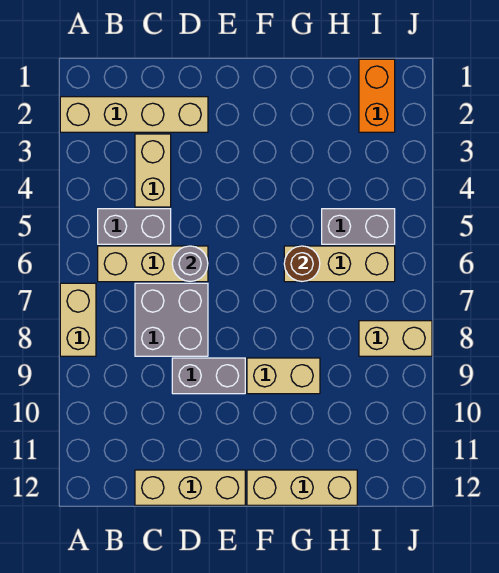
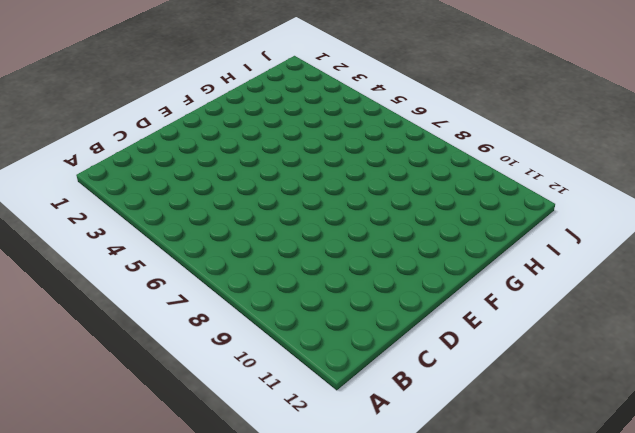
none -> tan 1x4 brick [60,97,208,132]
none -> tan 1x2 brick [60,283,96,356]
none -> grey 1x2 brick [98,209,171,244]

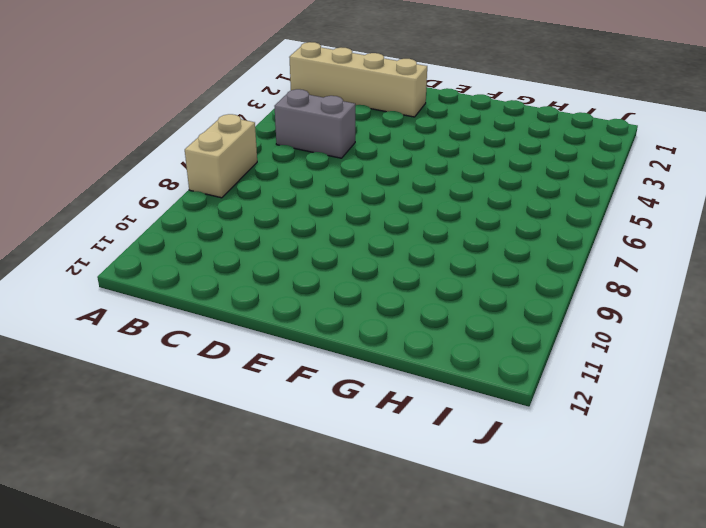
none -> tan 1x3 brick [98,246,208,282]
none -> tan 1x2 brick [135,134,171,207]
none -> grey 2x2 brick [135,283,208,356]

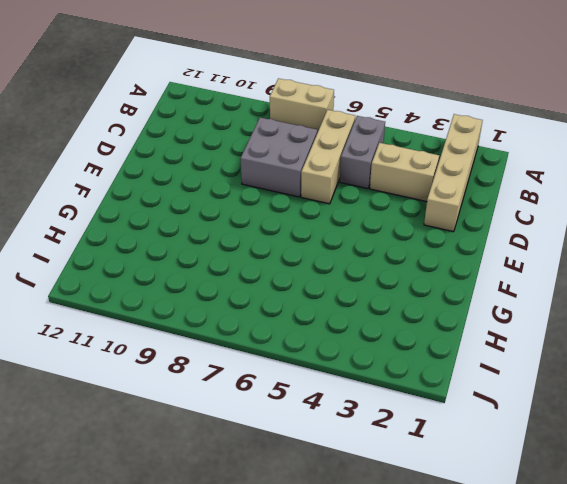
none -> tan 1x3 brick [135,470,245,505]
none -> grey 1x2 brick [172,358,245,394]
none -> tan 1x2 brick [247,358,320,394]

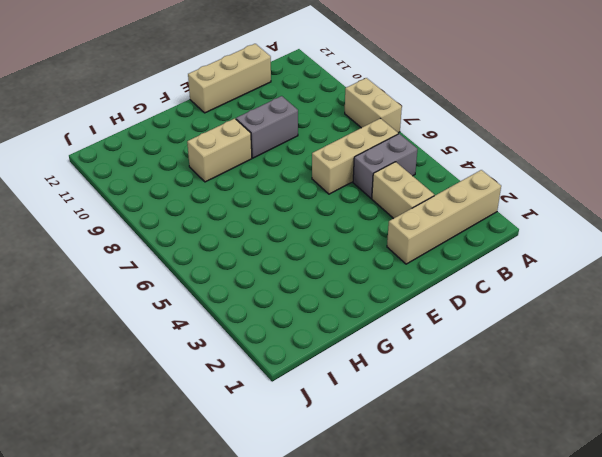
none -> grey 2x2 brick [135,283,208,356]
none -> tan 1x3 brick [247,470,357,505]
none -> tan 1x3 brick [284,246,395,282]

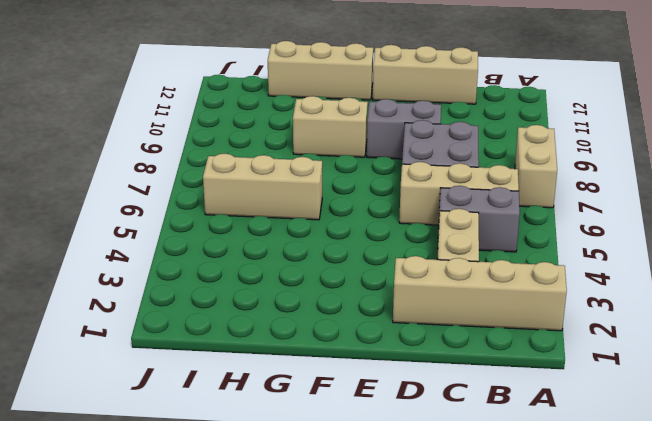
none -> grey 1x2 brick [322,209,395,244]
none -> orange 1x2 brick [359,59,395,132]
none -> tan 1x2 brick [359,321,432,356]

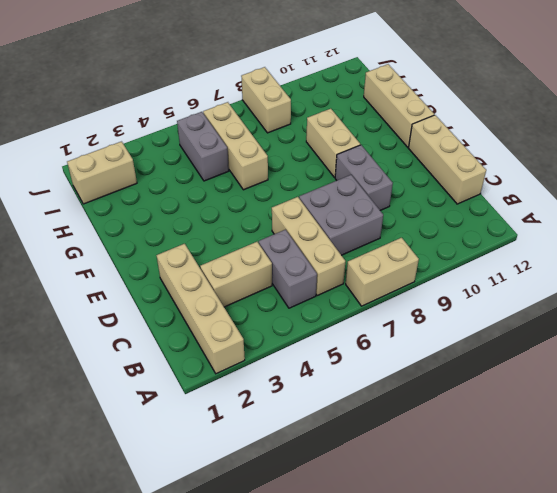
tan 1x2 brick [67,142,137,204] -> orange 1x2 brick [359,59,395,132]
none -> grey 1x1 round brick [172,246,208,282]
none -> brown 1x1 round brick [284,246,320,282]

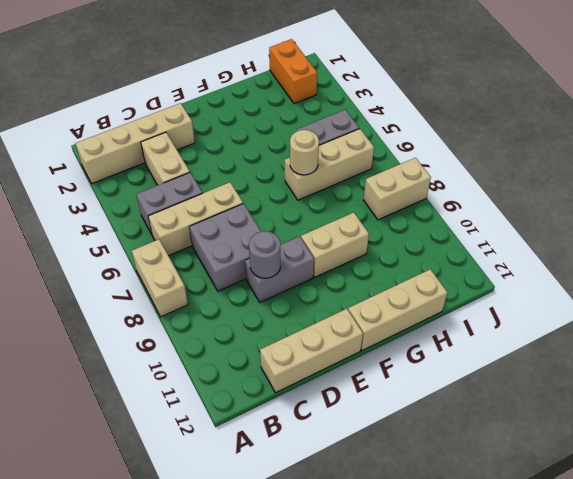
grey 1x1 round brick [249,231,281,278] -> grey 1x1 round brick moved to [172,246,208,282]
tan 1x1 round brick [290,130,319,175] -> brown 1x1 round brick [284,246,320,282]

